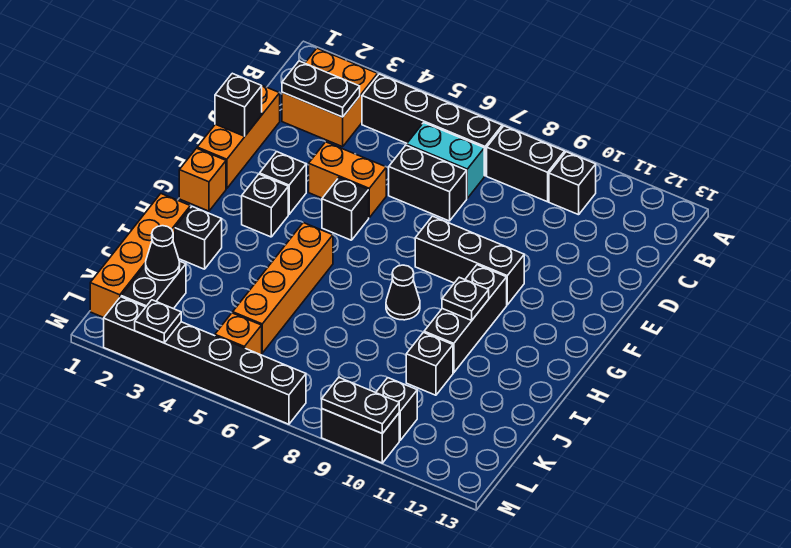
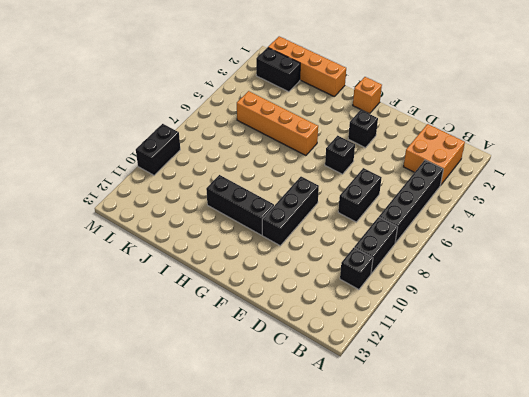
none -> cyan 1x2 brick [407,123,484,198]
none -> orange 1x3 brick [197,85,280,189]
none -> orange 1x2 brick [309,142,386,217]
none -> black 1x1 brick [242,174,288,237]

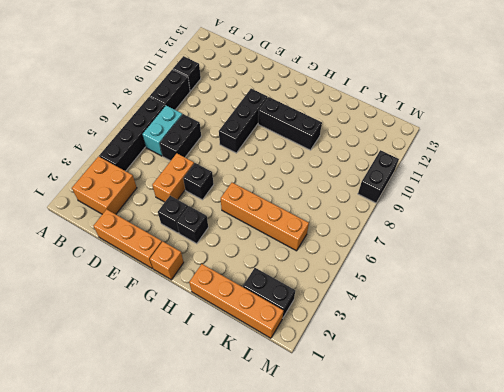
none -> black 1x1 cone [386,265,420,320]
none -> black 1x1 brick [175,207,222,269]
none -> black 1x1 brick [406,332,453,395]
none -> orange 1x1 brick [215,313,262,355]

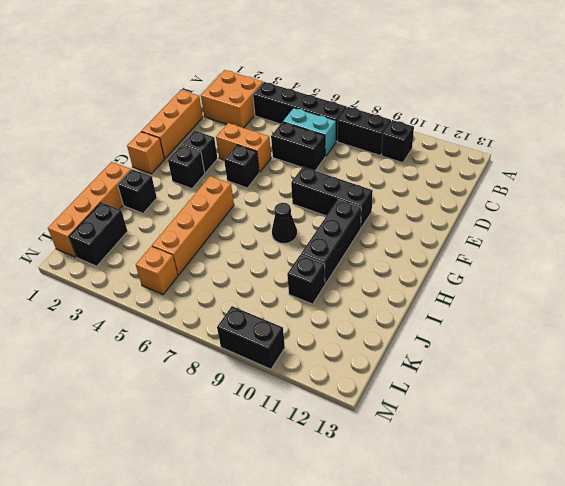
none -> black 1x1 brick [376,378,417,440]
none -> black 1x6 brick [104,297,306,424]
none -> black 1x2 plate [282,61,360,117]
none -> black 1x1 brick [215,73,262,136]

